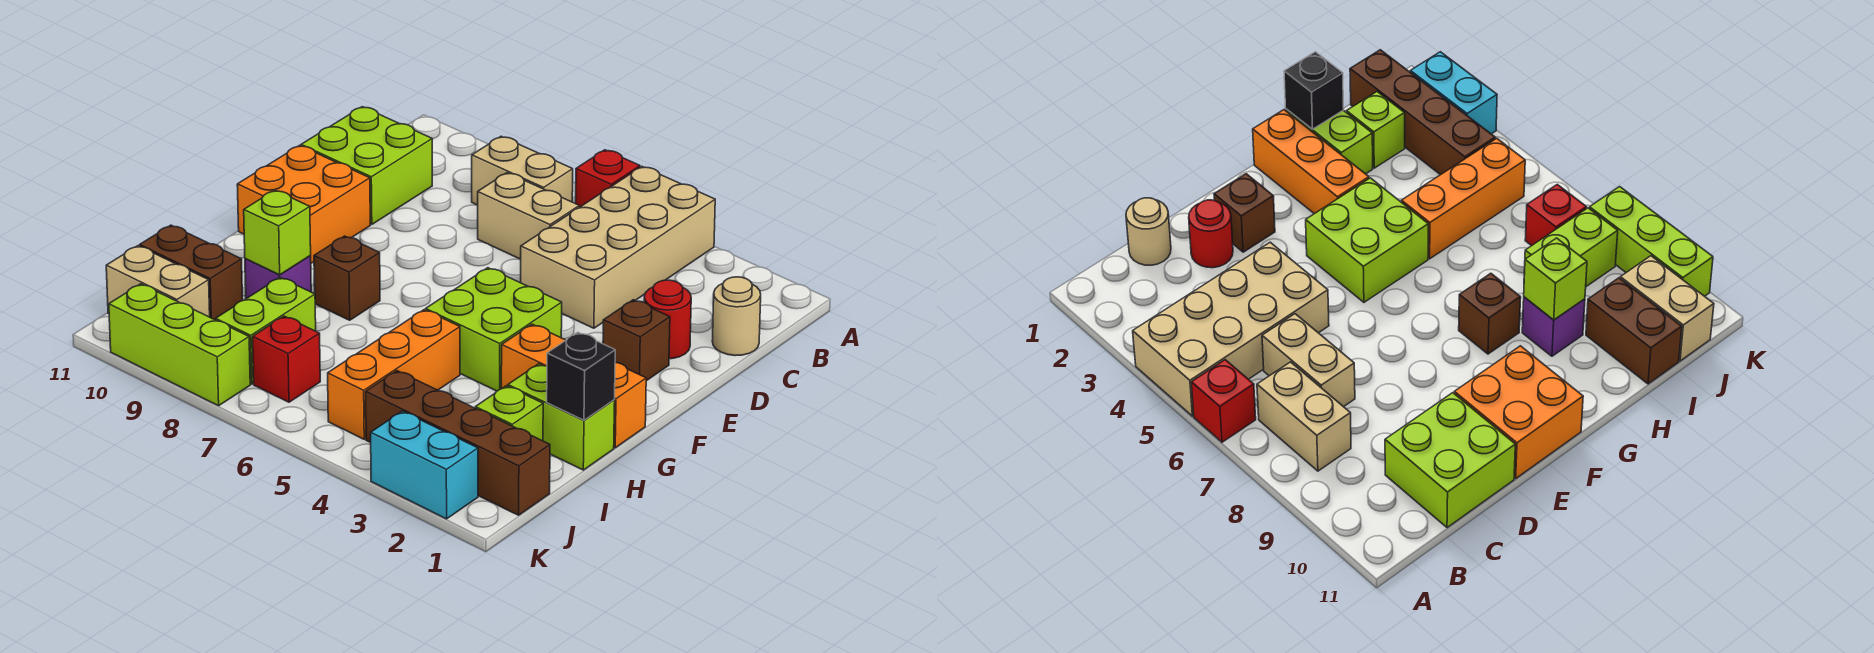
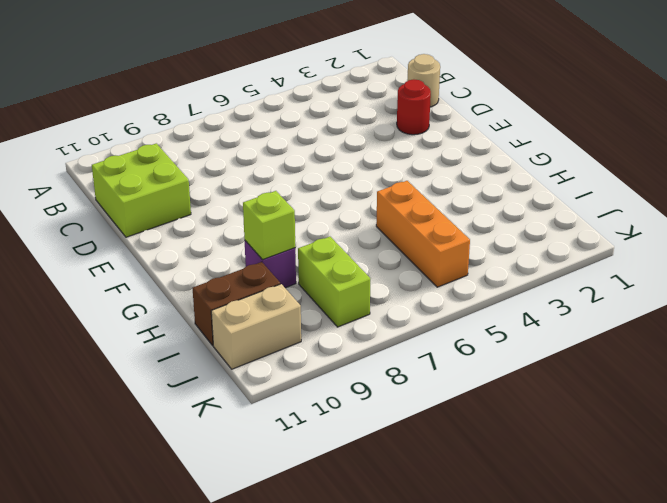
none -> tan 2x4 brick [521,167,715,328]
none -> red 1x1 brick [576,150,640,207]
none -> tan 1x2 brick [472,136,573,205]

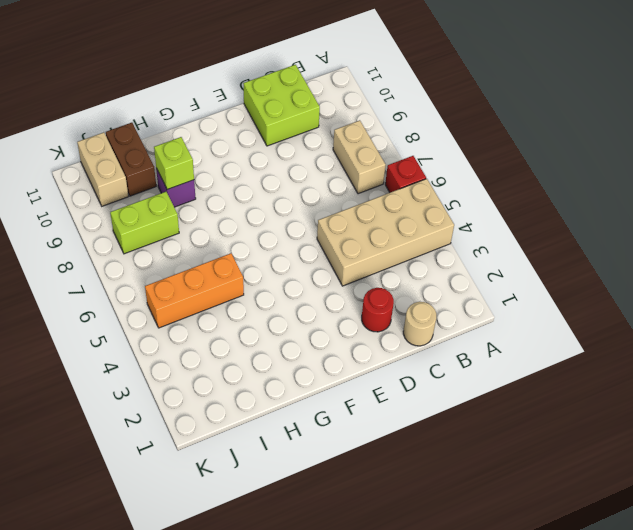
none -> tan 1x2 brick [478,173,579,259]
none -> brown 1x1 brick [603,300,670,381]
none -> orange 2x2 brick [237,145,370,263]

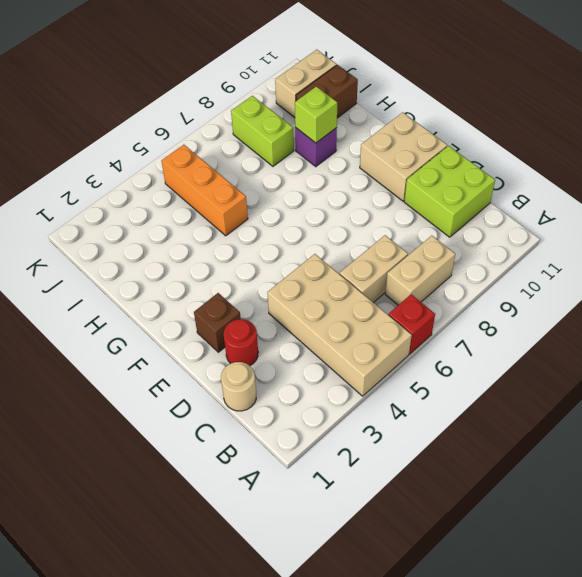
tan 2x2 brick [360,112,447,201] -> orange 2x2 brick [237,145,370,263]
none -> lime 2x2 brick [426,268,562,391]
none -> orange 1x3 brick [501,324,646,448]
none -> brown 1x1 brick [314,236,380,320]

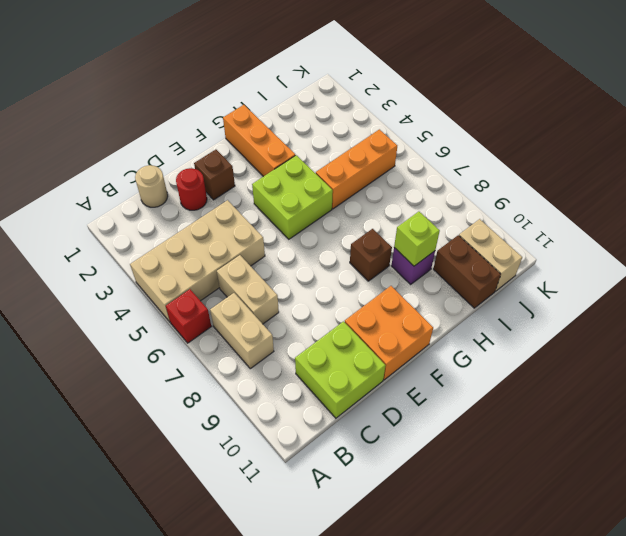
none -> lime 1x2 brick [508,364,615,470]
none -> lime 1x1 brick [475,386,543,441]
none -> lime 1x2 brick [216,278,316,384]

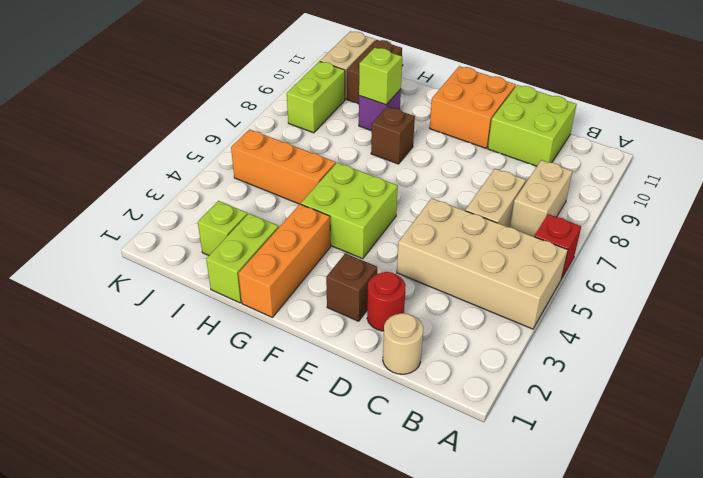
lime 1x2 brick [287,61,345,133] -> lime 1x2 brick turned to [216,278,316,384]
none -> brown 1x4 brick [366,371,550,515]
none -> red 1x1 brick [253,316,320,402]
none -> cyan 1x2 brick [371,411,478,519]

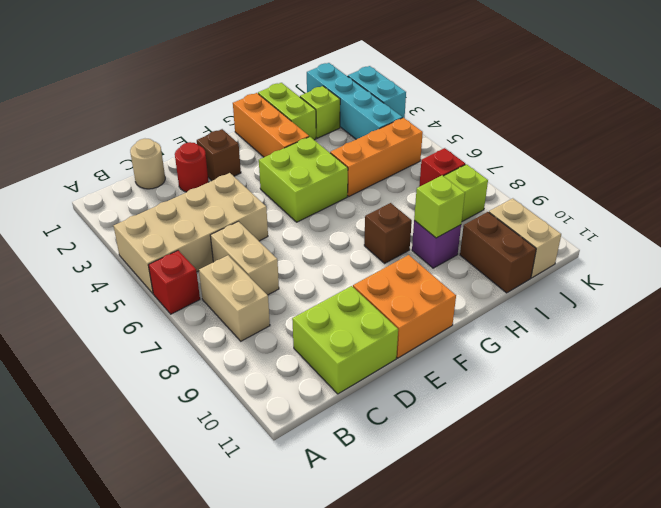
cyan 1x4 brick [307,63,402,139] -> brown 1x4 brick [366,371,550,515]
none -> lime 1x3 brick [109,284,250,406]
none -> black 1x1 brick [547,332,615,420]

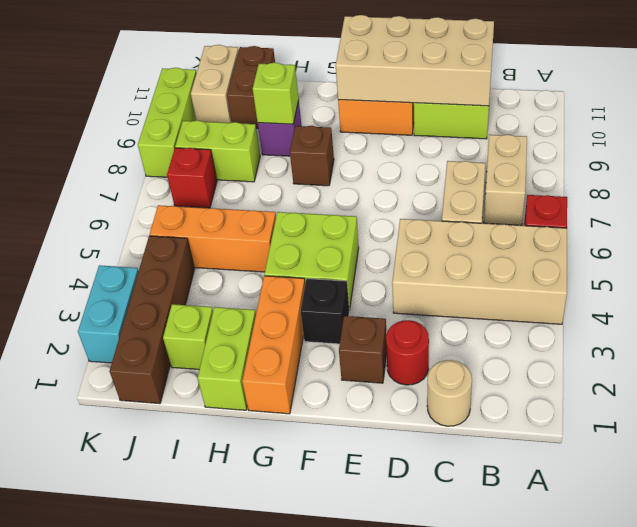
tan 2x4 brick [336,15,494,106] -> none
black 1x1 brick [301,279,349,344] -> black 1x1 brick moved to [547,332,615,420]

